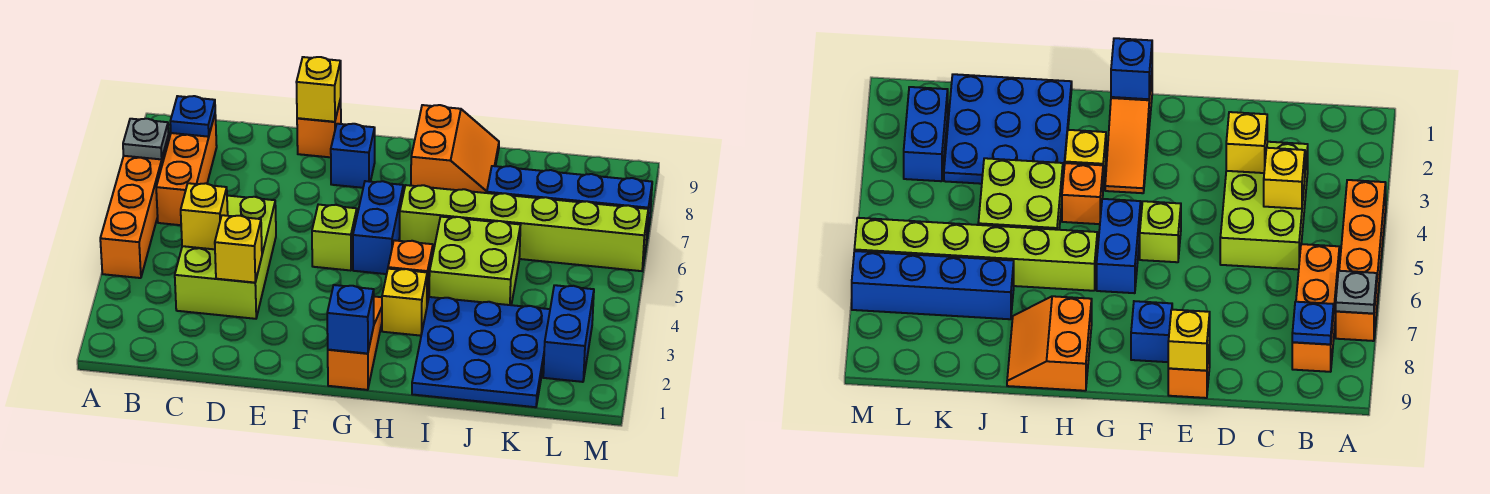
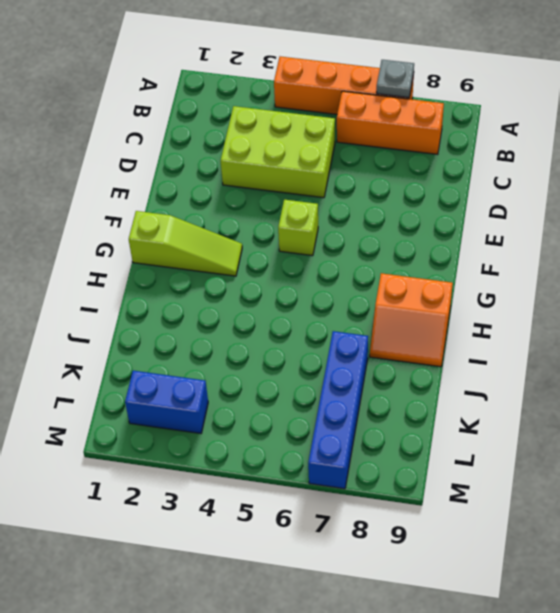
lime 1x3 slope [129,211,242,276] -> orange 1x3 slope [328,296,382,390]
none -> orange 1x1 brick [297,99,341,157]
none -> blue 1x1 brick [331,124,375,188]
none -> blue 1x2 brick [353,181,403,274]

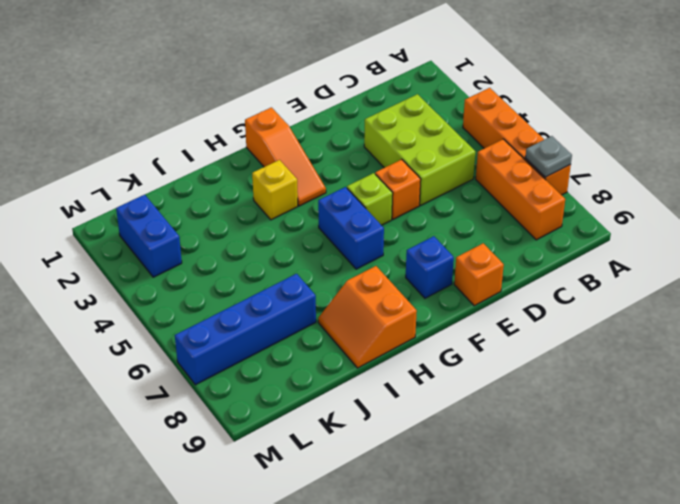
orange 1x1 brick [375,159,421,219] -> orange 1x1 brick moved to [388,240,433,304]
none -> lime 1x6 brick [400,185,648,271]
none -> blue 3x3 plate [412,297,550,407]
none -> lime 2x2 brick [429,217,520,305]

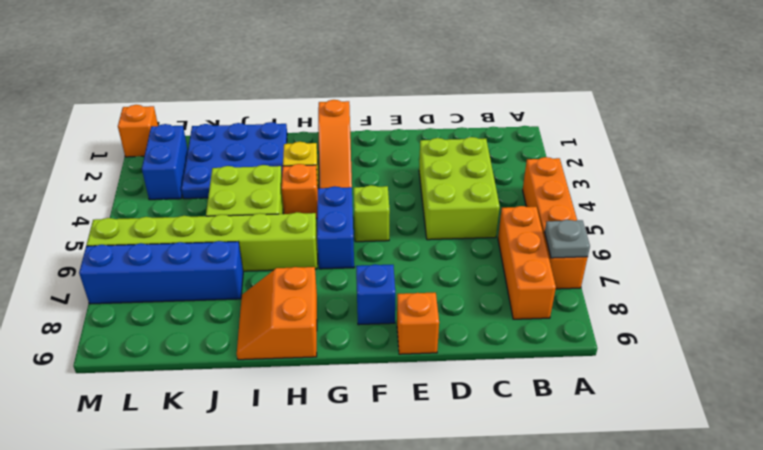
orange 1x1 brick [118,105,158,157] -> none
none -> blue 1x1 plate [170,96,215,137]
none -> yellow 1x1 brick [181,183,228,249]
none -> yellow 1x1 brick [215,215,262,283]

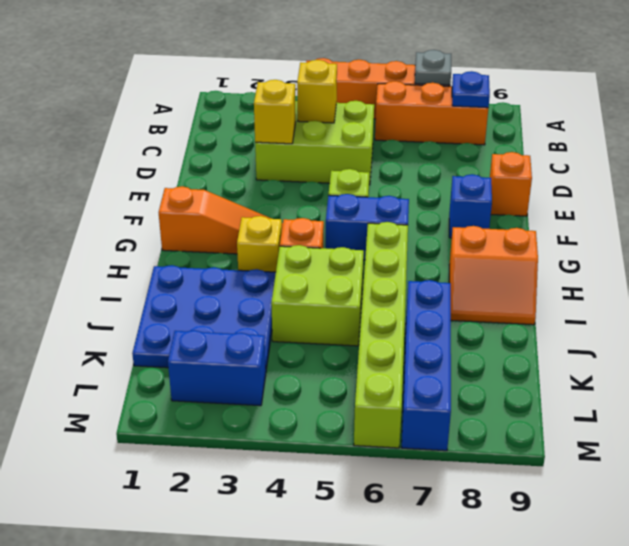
none -> yellow 1x1 brick [296,57,341,122]
none -> blue 1x1 brick [327,285,374,354]

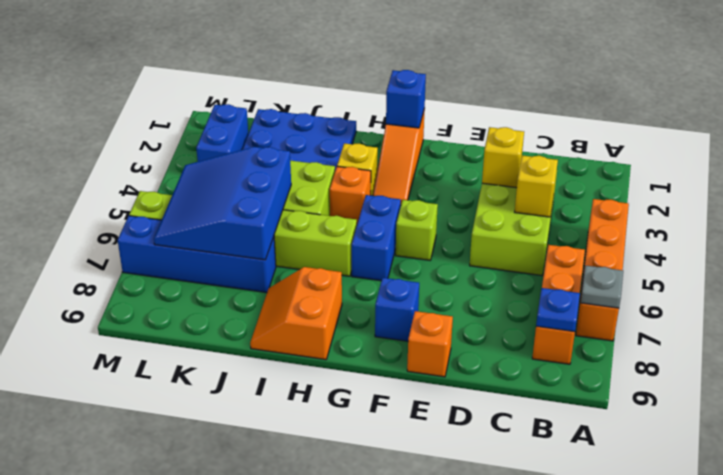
blue 3x3 slope [154,147,291,260] -> none
none -> yellow 1x1 brick [296,57,341,122]

